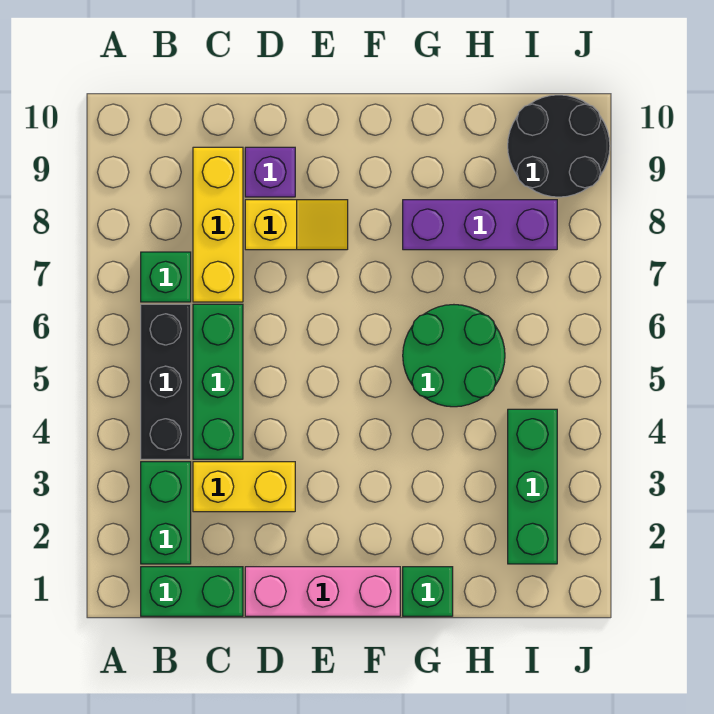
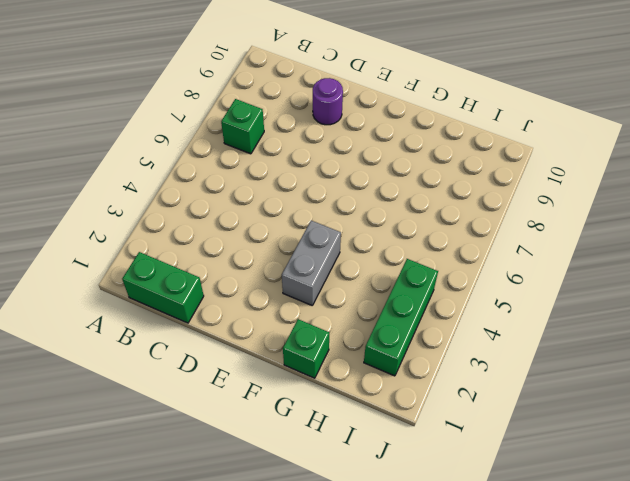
purple 1x1 round brick [313,78,343,125] -> purple 1x1 brick [245,147,295,197]
grey 1x2 brick [282,220,341,305] -> none
none -> green 1x2 brick [141,462,191,564]
none -> black 1x3 brick [141,304,191,459]
none -> yellow 1x2 brick [193,462,295,512]

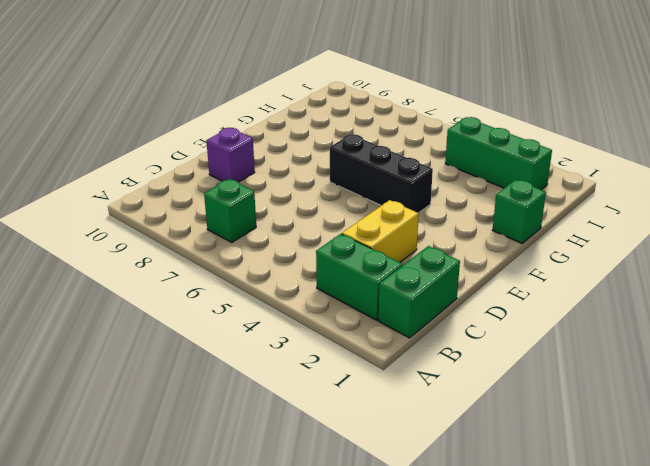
black 1x3 brick [330,134,433,213] -> black 1x3 brick moved to [141,304,191,459]
none -> green 1x3 brick [193,304,243,459]
none -> yellow 1x3 brick [193,147,243,302]
none -> pink 1x3 brick [245,567,400,616]

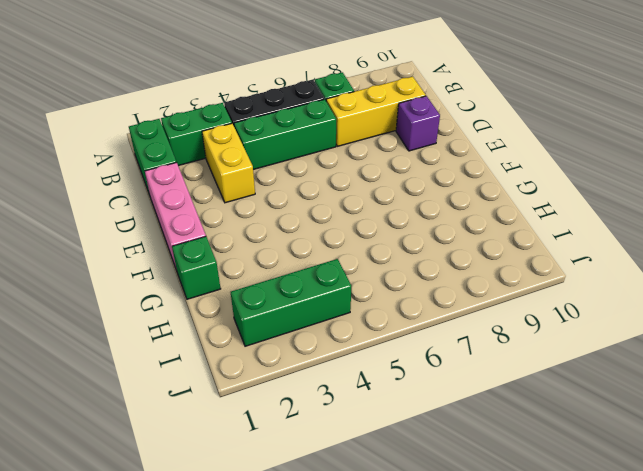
none -> yellow 1x2 slope [245,200,348,250]
none -> green 2x2 round brick [403,305,505,407]
none -> purple 1x3 brick [403,200,557,250]

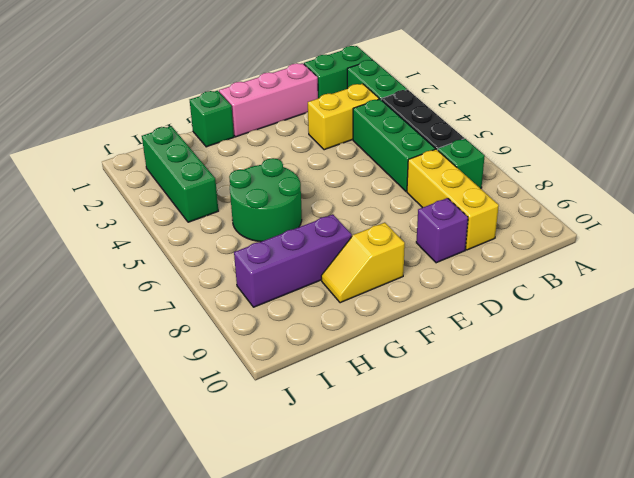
yellow 1x2 slope [321,223,405,303] -> yellow 1x2 slope moved to [245,200,348,250]
none -> black 2x2 round brick [508,95,610,197]

